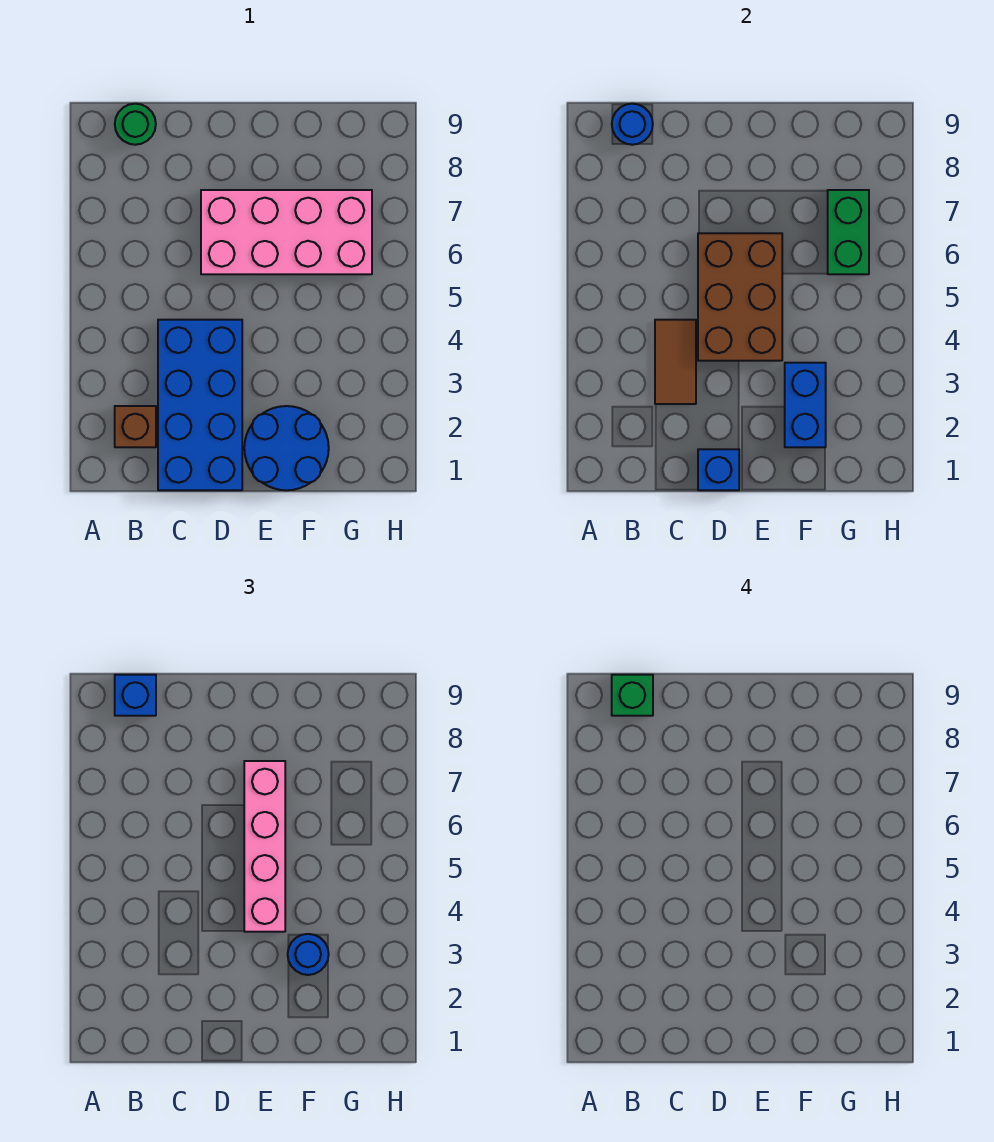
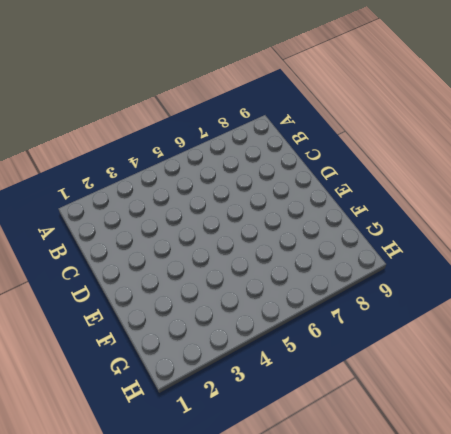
none -> brown 1x1 brick [115,406,156,447]
none -> green 1x1 round brick [115,104,156,145]
none -> blue 2x4 brick [158,320,242,490]

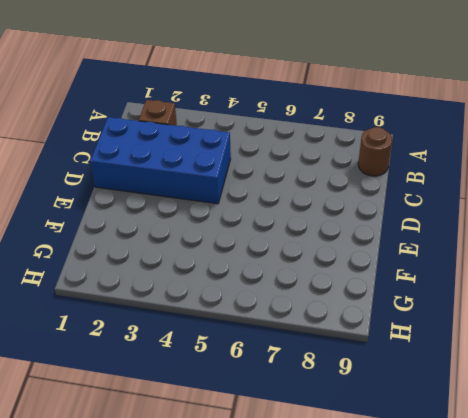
brown 1x1 round brick [358,127,392,176] -> green 1x1 round brick [115,104,156,145]
none -> pink 2x4 brick [201,190,372,274]
none -> blue 2x2 round brick [244,406,329,490]
none -> blue 1x1 round brick [612,104,653,145]

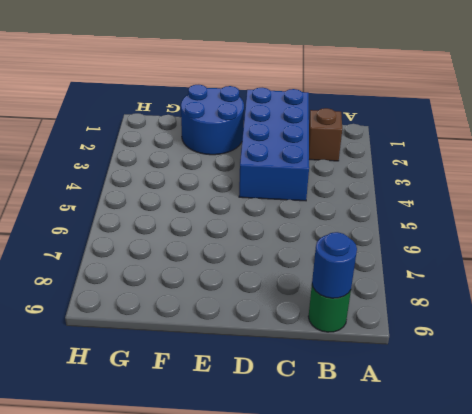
none -> pink 2x4 brick [201,190,372,274]
none -> brown 1x2 tile [655,320,696,404]
none -> blue 1x1 brick [698,449,739,490]

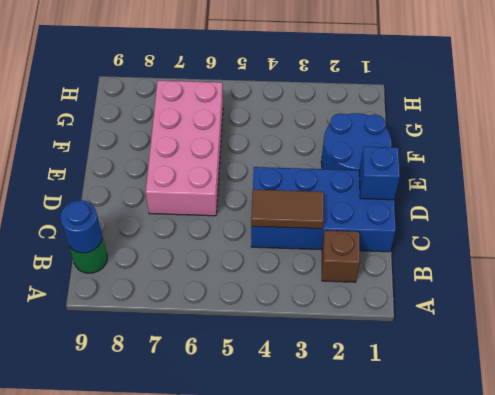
none -> brown 2x3 brick [698,233,782,361]
none -> blue 1x2 brick [785,363,826,447]
none -> green 1x2 brick [828,190,869,274]

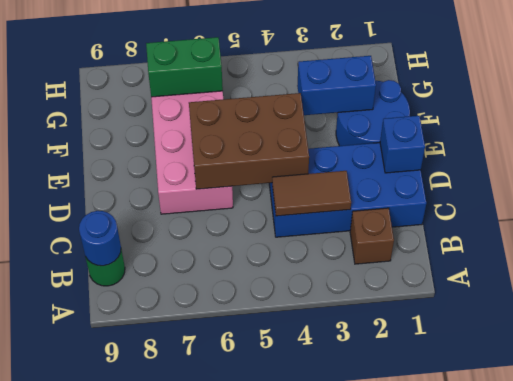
none -> blue 1x1 brick [115,675,156,716]
none -> pink 1x4 brick [244,761,285,932]
none -> blue 1x1 round brick [288,934,329,975]

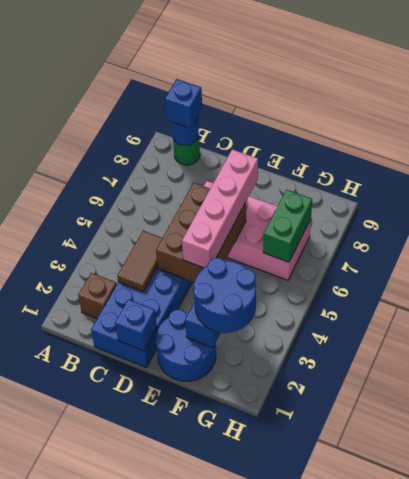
blue 2x2 round brick [194,258,256,333] -> blue 1x1 round brick [288,934,329,975]
none -> green 1x1 brick [612,675,653,716]

